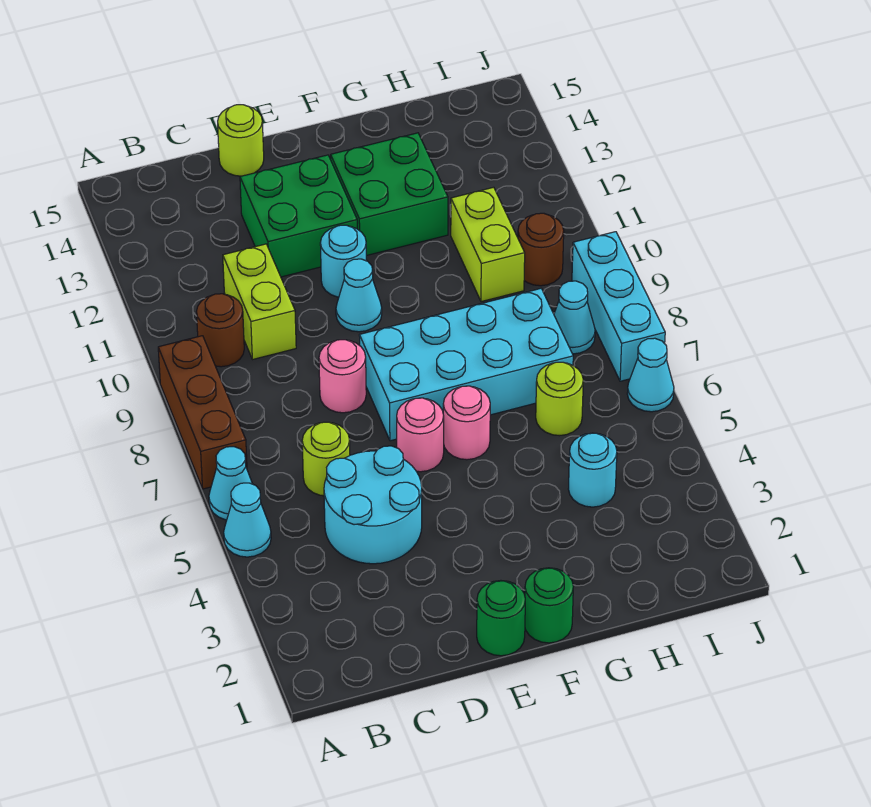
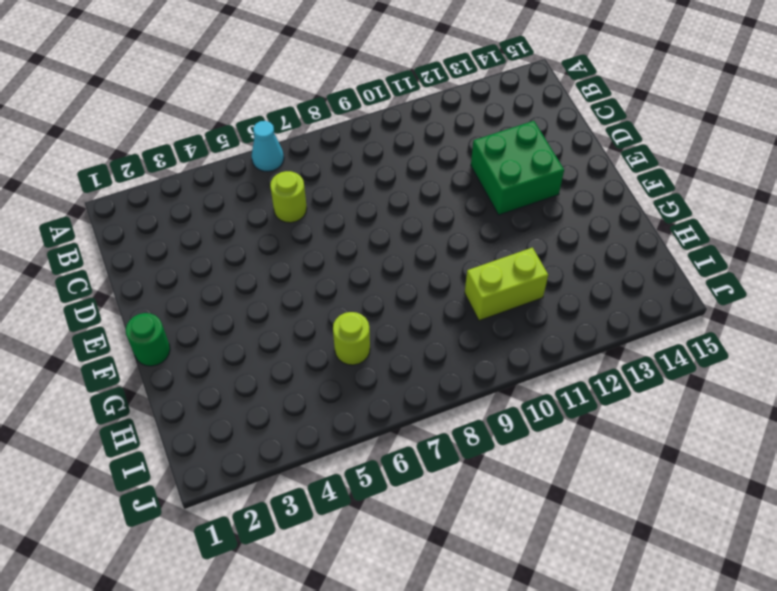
none -> cyan 1x1 cone [224,483,271,557]
none -> brown 1x3 brick [158,336,247,489]
none -> brown 1x1 round brick [196,294,244,367]

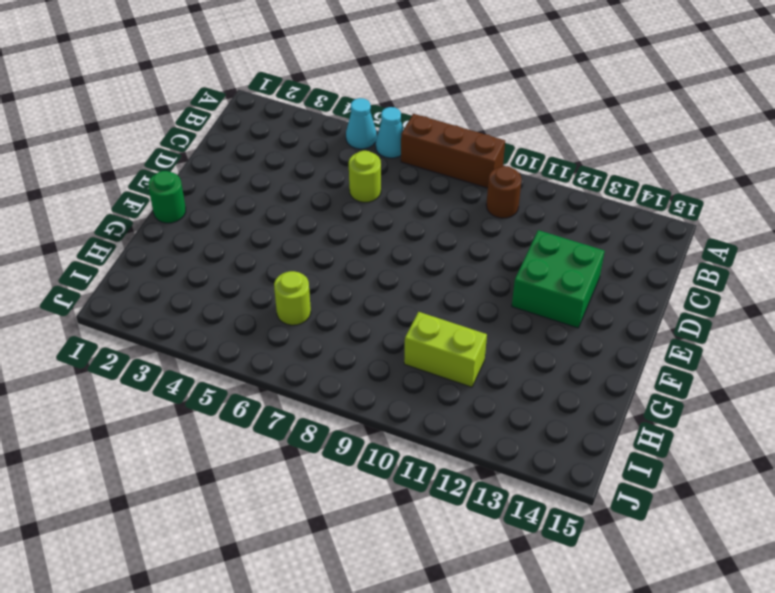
none -> cyan 2x2 round brick [324,446,422,564]
none -> lime 1x2 brick [223,244,296,359]
none -> pink 1x1 round brick [319,340,366,413]

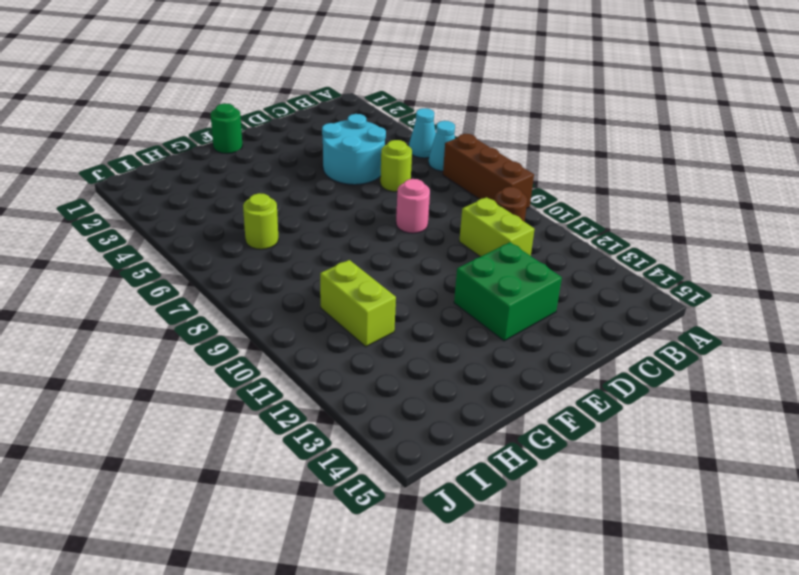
none -> lime 1x1 round brick [218,105,264,176]
none -> green 1x1 round brick [477,581,525,656]
none -> pink 1x1 round brick [397,398,444,472]

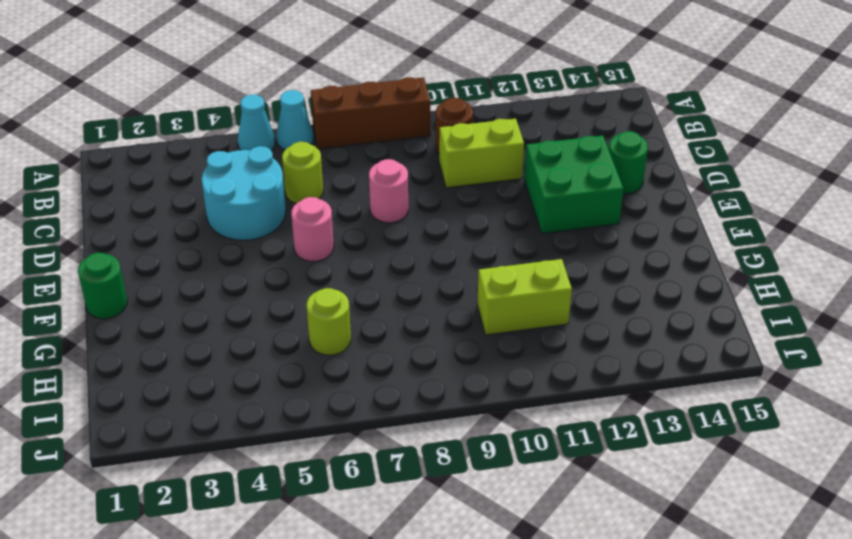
green 1x1 round brick [609,131,648,194] -> green 1x1 round brick moved to [477,581,525,656]
none -> lime 1x1 round brick [218,105,264,176]
none -> cyan 2x4 brick [359,289,573,441]
none -> cyan 1x1 cone [336,259,382,332]

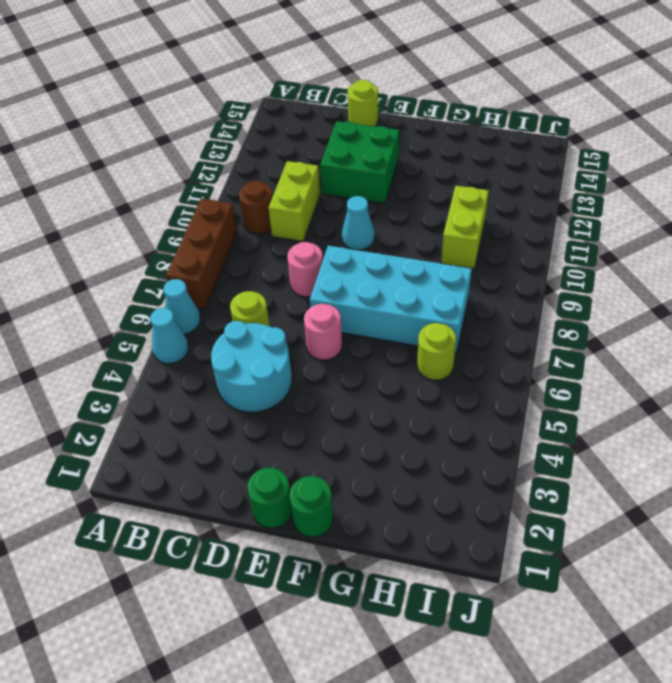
none -> cyan 1x1 round brick [320,225,367,297]
none -> pink 1x1 round brick [443,386,490,460]
none -> green 2x2 brick [331,133,448,256]

